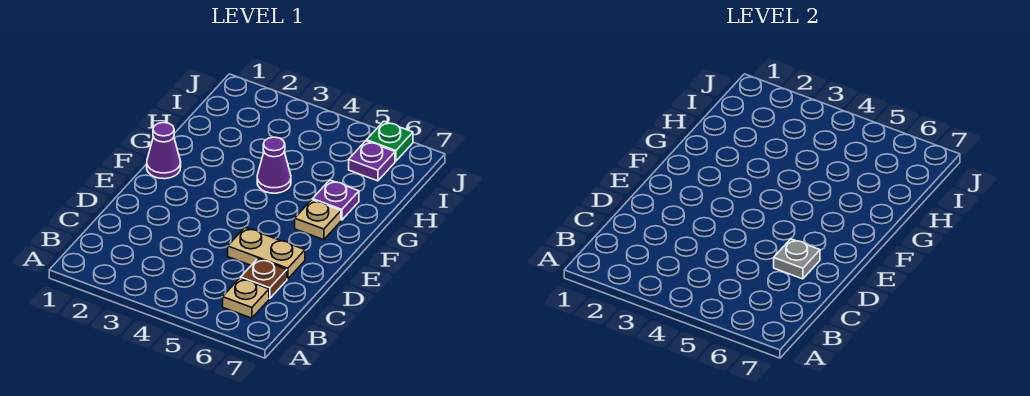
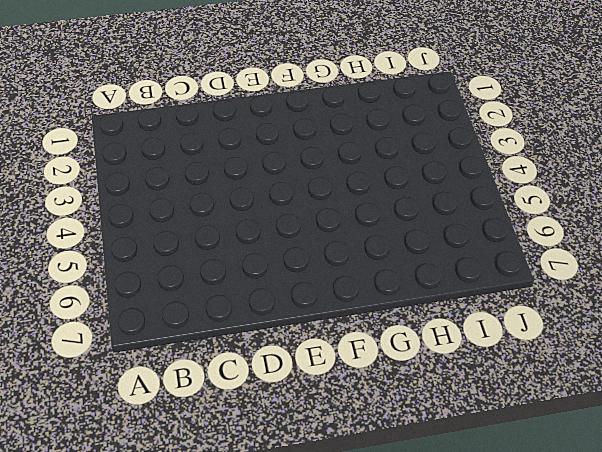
none -> tan 1x1 plate [223,278,269,318]
none -> brown 1x1 plate [241,259,287,299]

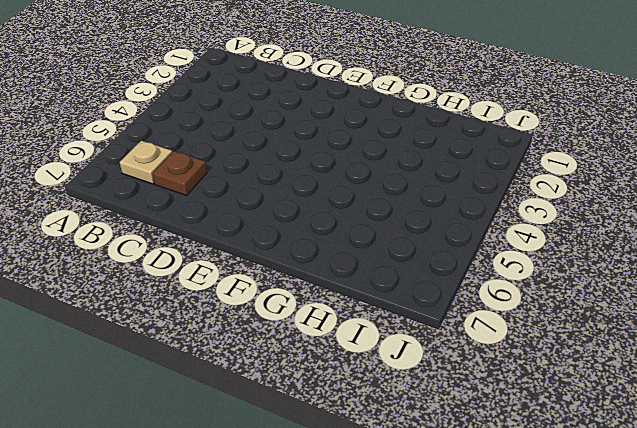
none -> tan 1x2 plate [228,228,305,279]
none -> purple 1x1 cone [147,122,181,179]

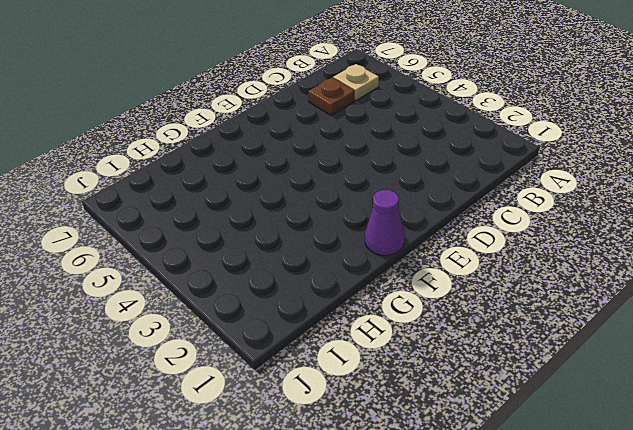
none -> tan 1x2 plate [228,228,305,279]
none -> tan 1x1 plate [295,200,341,240]

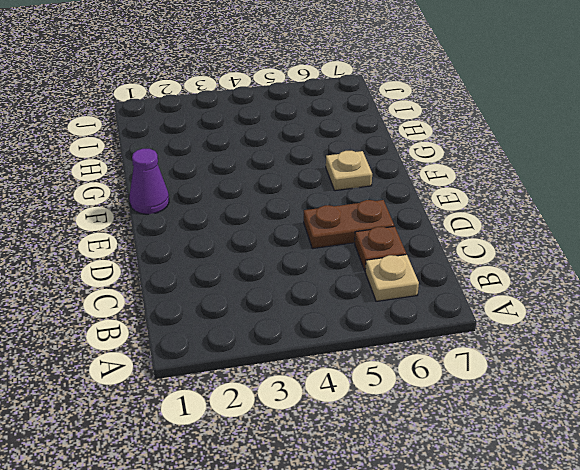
brown 1x2 plate [304,200,394,249] -> tan 1x2 plate [228,228,305,279]
none -> purple 1x1 cone [257,137,291,193]
none -> purple 1x1 plate [313,180,359,220]

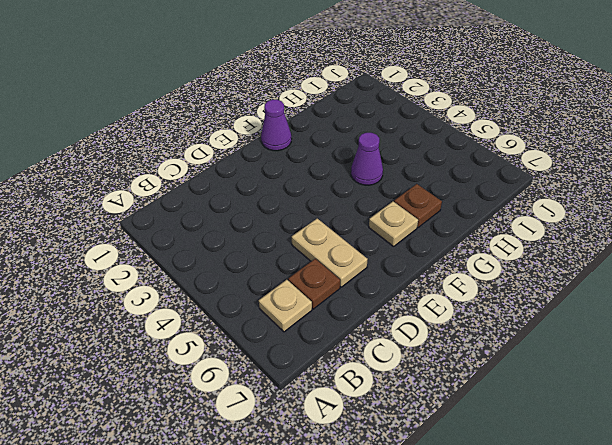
brown 1x1 plate [394,184,442,228] -> purple 1x1 plate [313,180,359,220]
none -> purple 1x1 plate [349,141,395,181]
none -> green 1x1 plate [367,121,413,161]

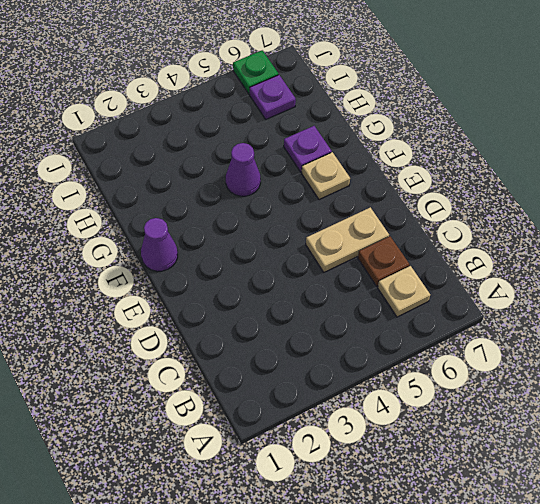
none -> grey 1x1 plate [774,239,820,279]

